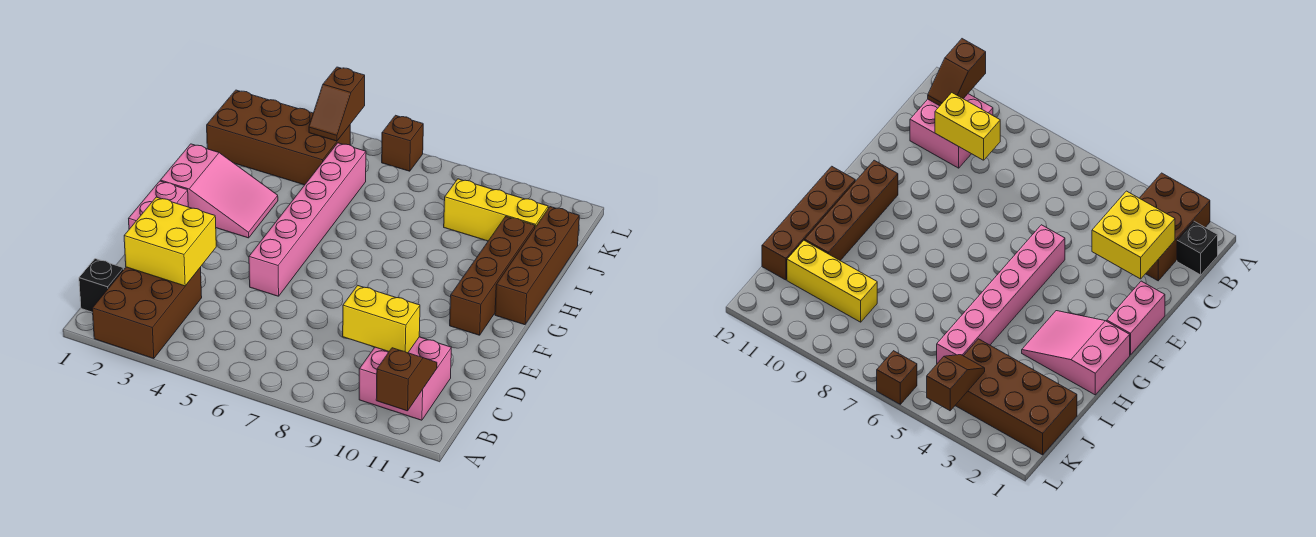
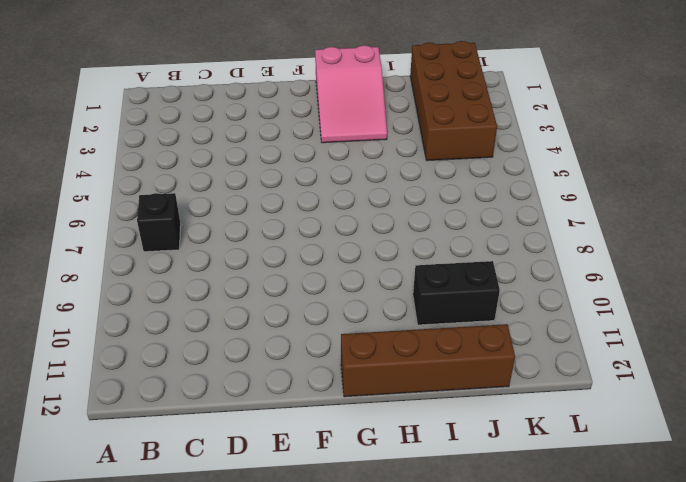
black 1x1 brick [137,193,181,252] -> black 1x1 brick moved to [79,259,124,312]
black 1x2 brick [413,261,500,325] -> yellow 1x3 brick [444,179,548,241]
none -> brown 2x3 brick [92,267,202,359]
none -> pink 2x2 brick [359,337,451,420]
none -> pink 1x2 brick [129,181,188,229]

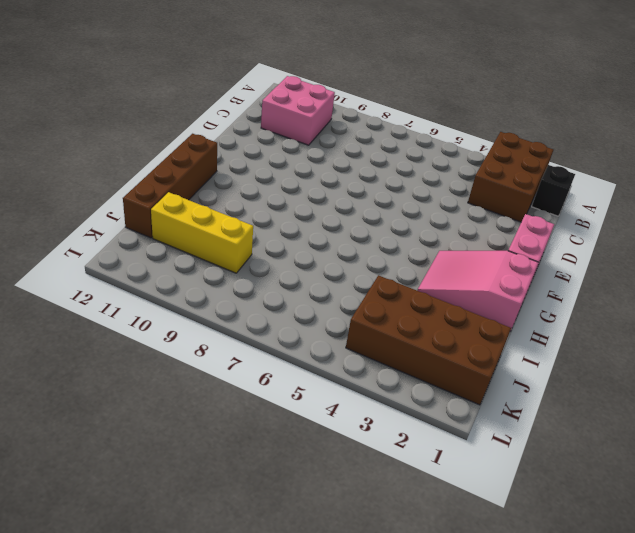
none -> pink 1x6 brick [249,143,366,296]
none -> brown 1x4 brick [450,217,535,335]
none -> brown 1x1 brick [382,115,423,171]

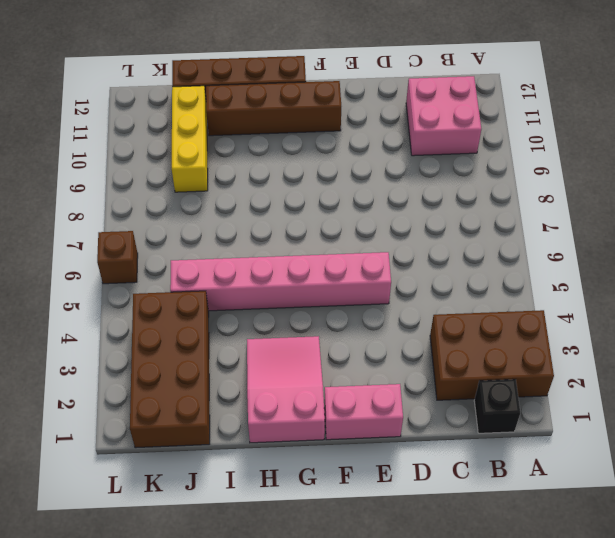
none -> brown 1x2 slope [376,348,437,411]
none -> yellow 2x2 brick [124,197,216,286]
none -> yellow 1x2 brick [343,285,420,353]

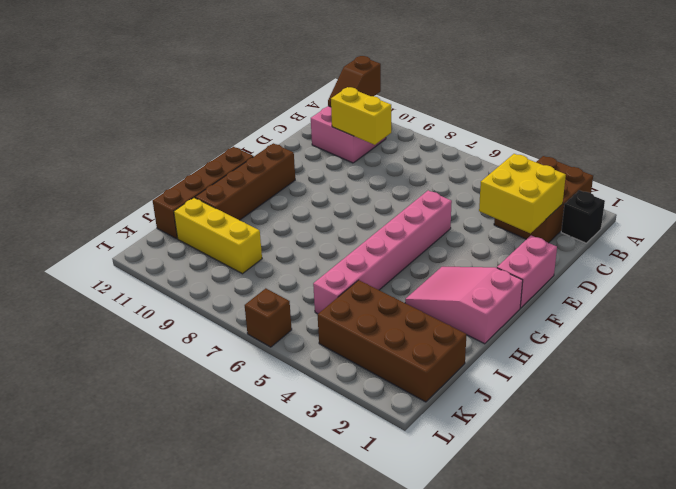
none -> brown 1x2 slope [309,67,365,141]

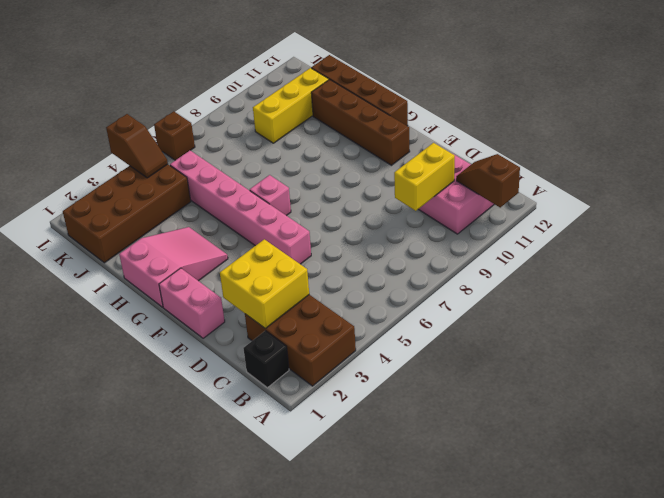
pink 1x1 brick [250,175,291,216] -> none

